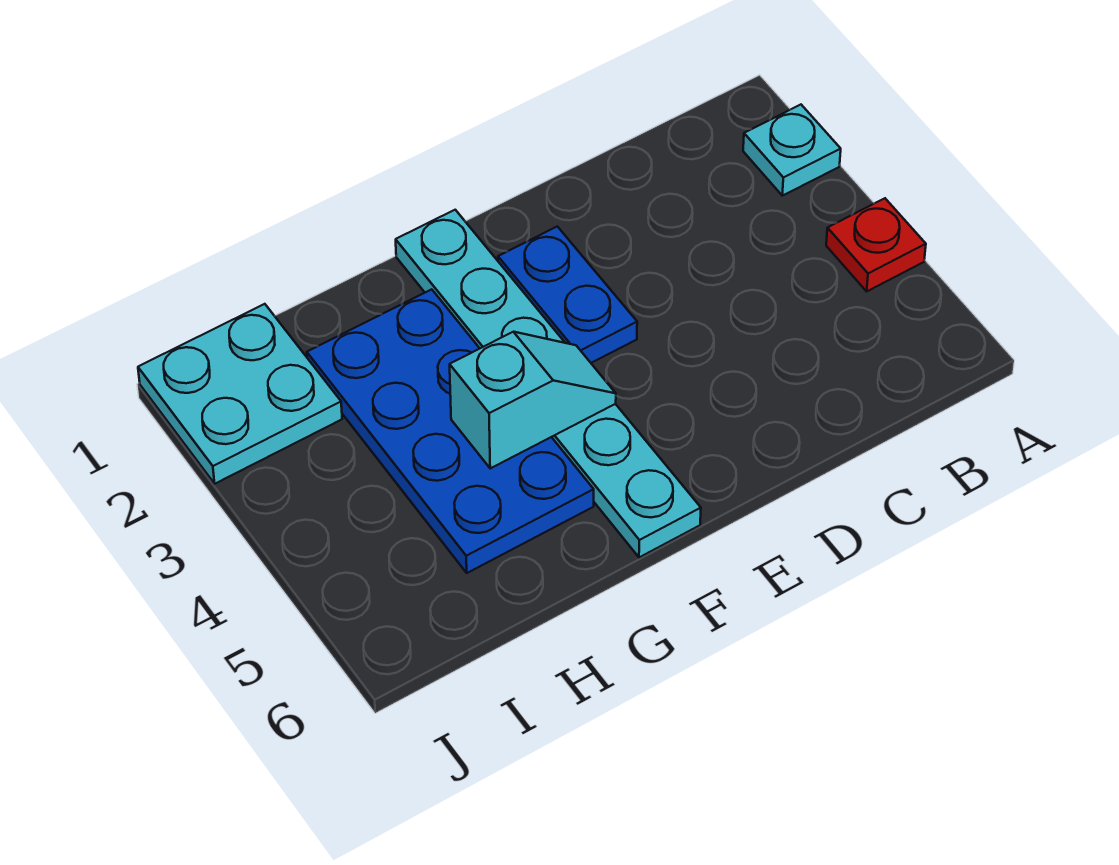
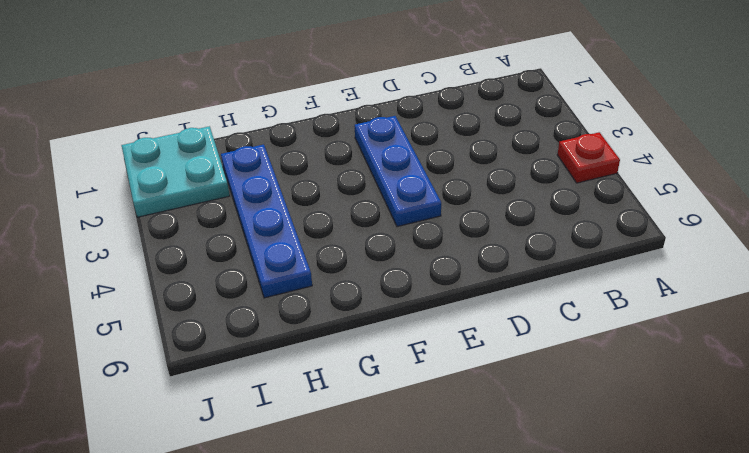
blue 1x3 plate [355,116,441,227] -> blue 1x2 plate [498,226,637,363]
blue 1x4 plate [221,145,312,298] -> blue 2x4 plate [307,289,594,573]
none -> cyan 1x1 plate [743,105,841,196]
none -> cyan 1x6 plate [396,210,701,557]

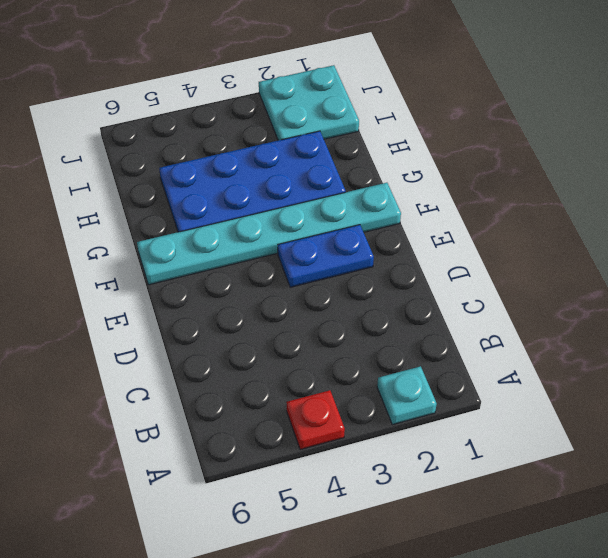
none -> cyan 1x2 slope [450,332,616,468]

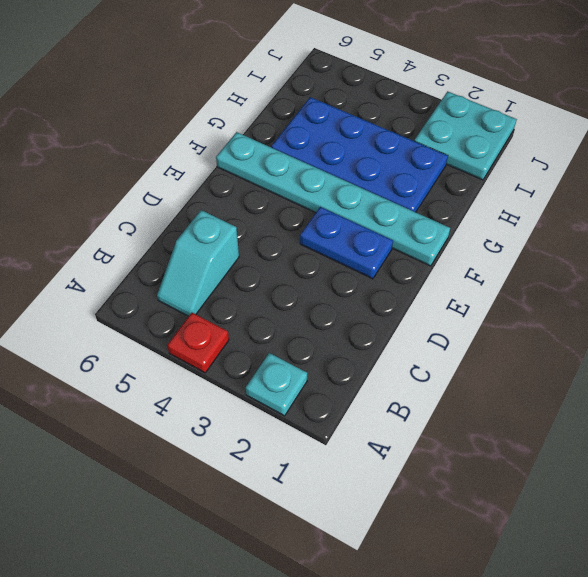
cyan 1x2 slope [157,210,239,316] -> cyan 1x2 slope moved to [450,332,616,468]

